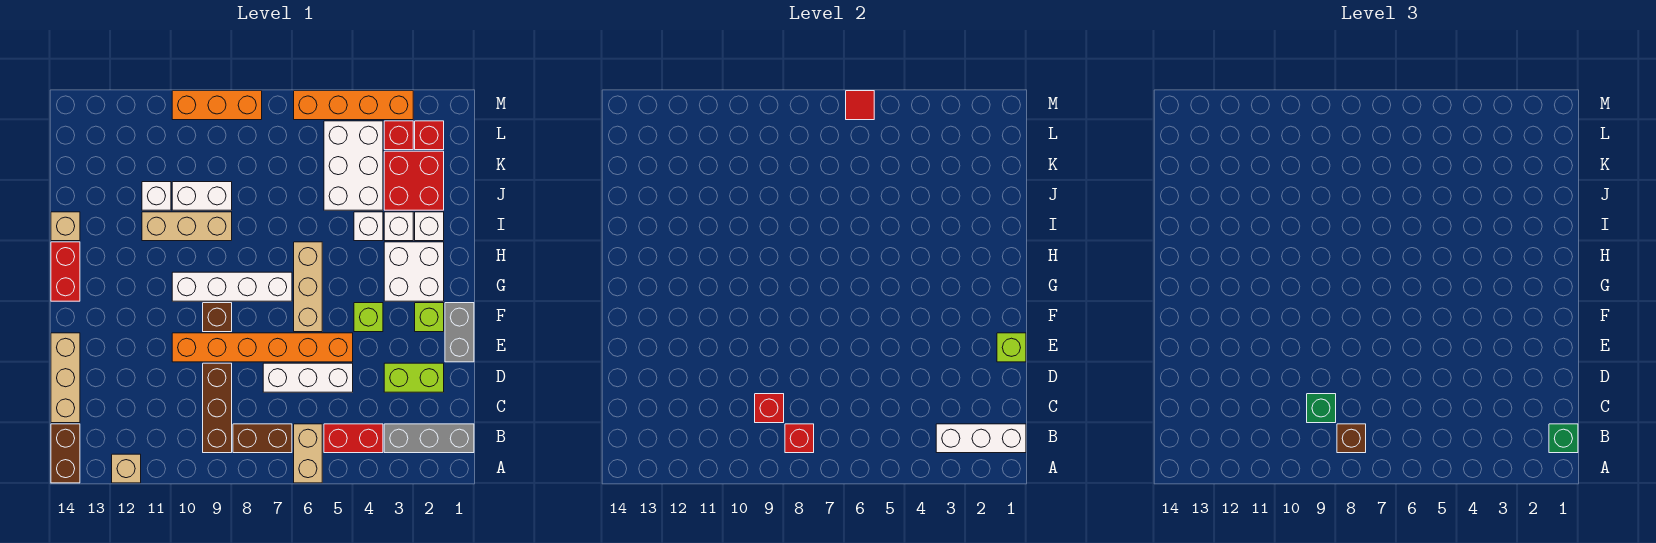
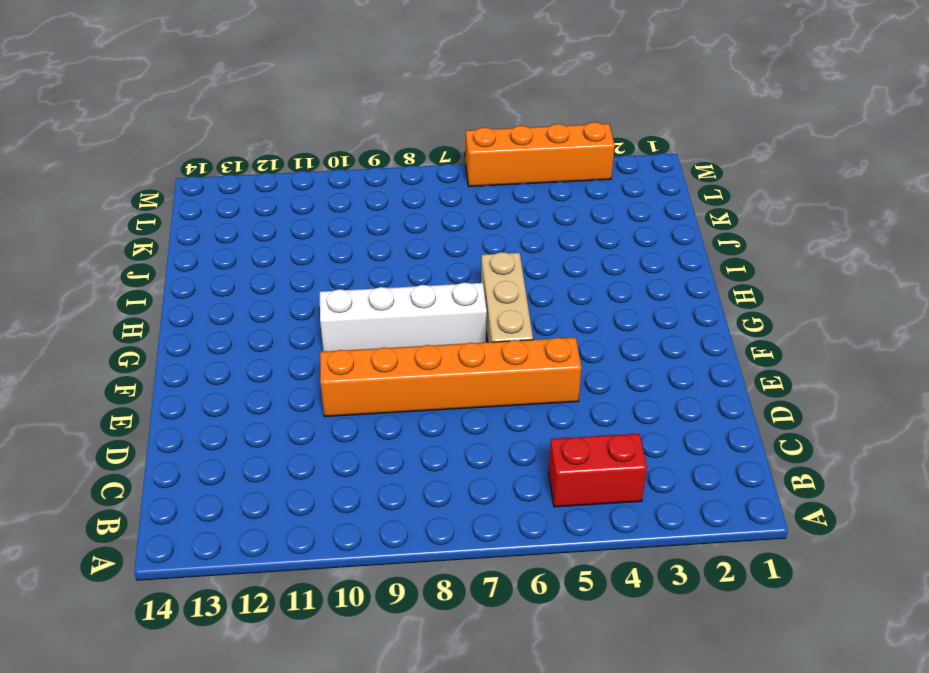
none -> tan 1x2 brick [294,424,322,483]
none -> tan 1x1 brick [112,454,141,483]
none -> brown 1x2 brick [51,424,80,483]
none -> grey 1x3 brick [384,424,474,453]

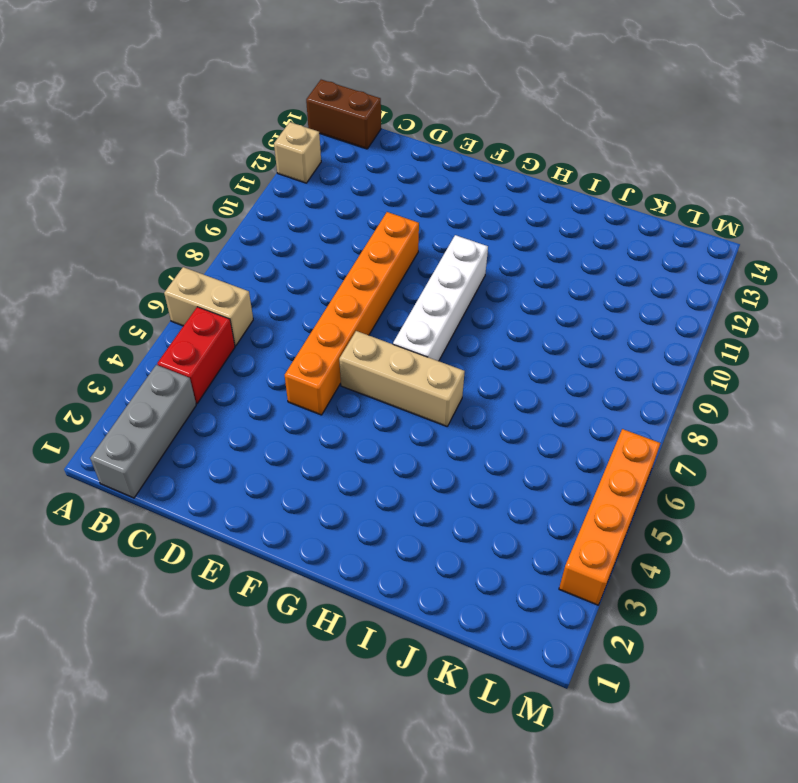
none -> brown 1x2 brick [233,424,292,453]
none -> brown 1x3 brick [203,363,232,453]
none -> tan 1x3 brick [51,333,80,423]
none -> lime 1x2 brick [384,363,444,392]

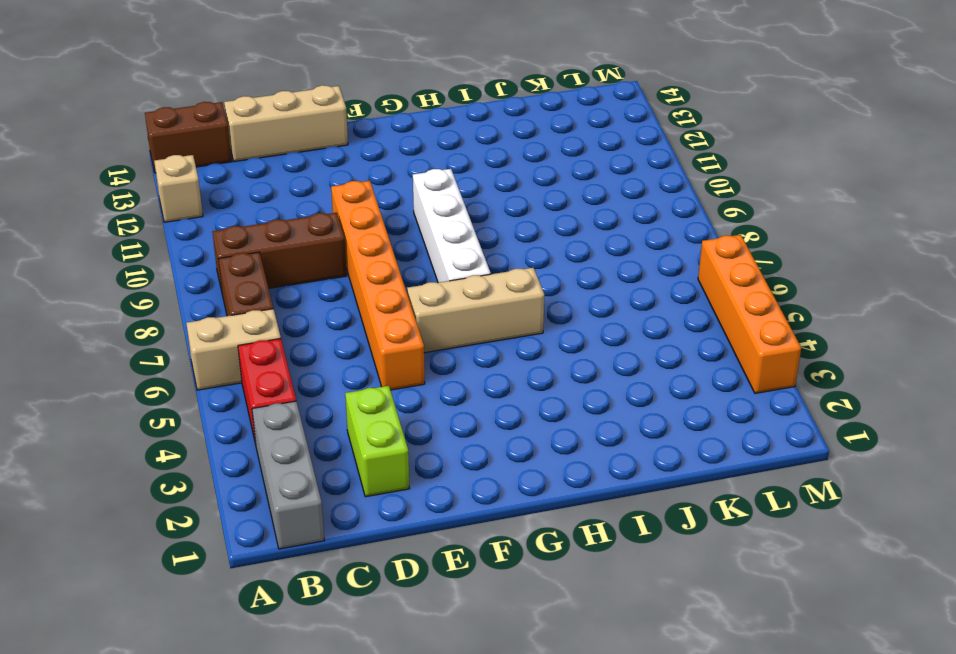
none -> white 1x3 brick [263,363,353,392]
none -> grey 1x2 brick [445,303,474,362]
none -> lime 1x1 brick [415,303,444,332]
none -> lime 1x1 brick [354,303,383,332]

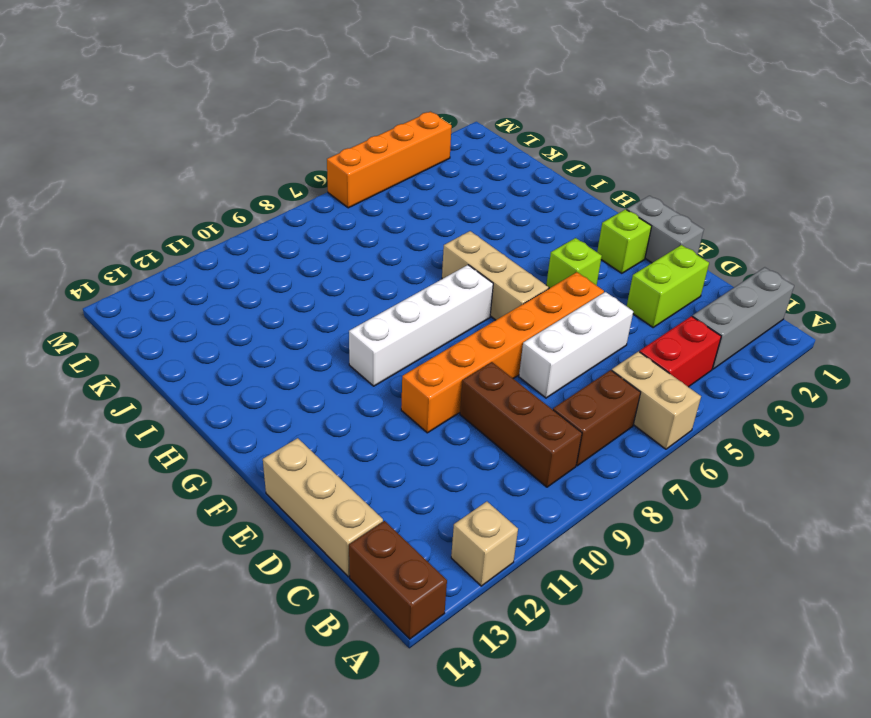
none -> brown 1x1 brick [203,303,232,332]
none -> white 2x2 brick [384,242,444,301]
none -> red 1x2 brick [51,242,80,301]
none -> white 1x1 brick [415,212,444,241]

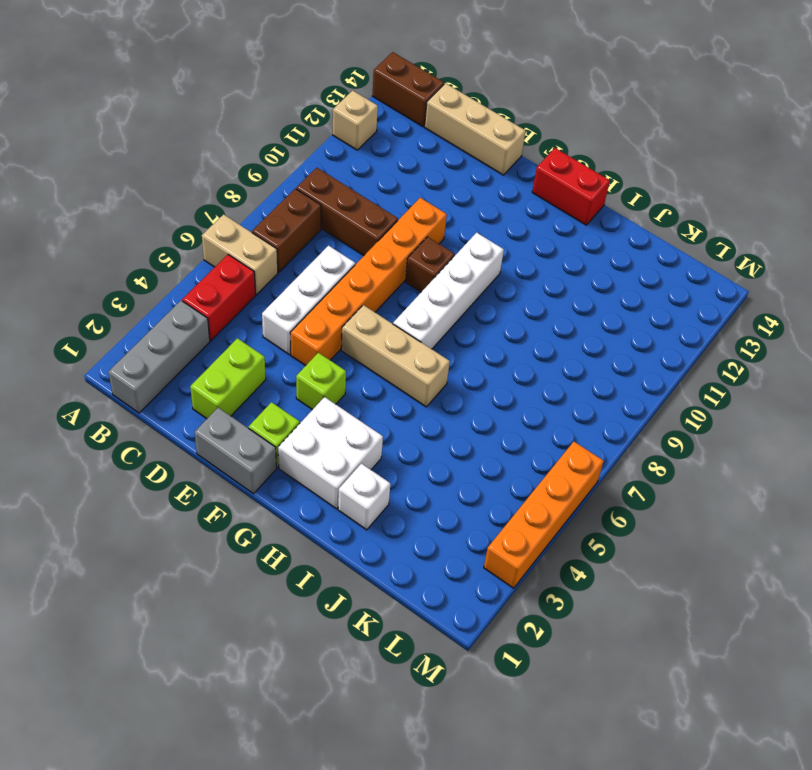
none -> white 1x1 brick [384,212,413,241]
none -> white 1x1 brick [354,212,383,241]
none -> tan 1x3 brick [142,212,232,241]
none -> tan 1x1 brick [51,212,80,241]

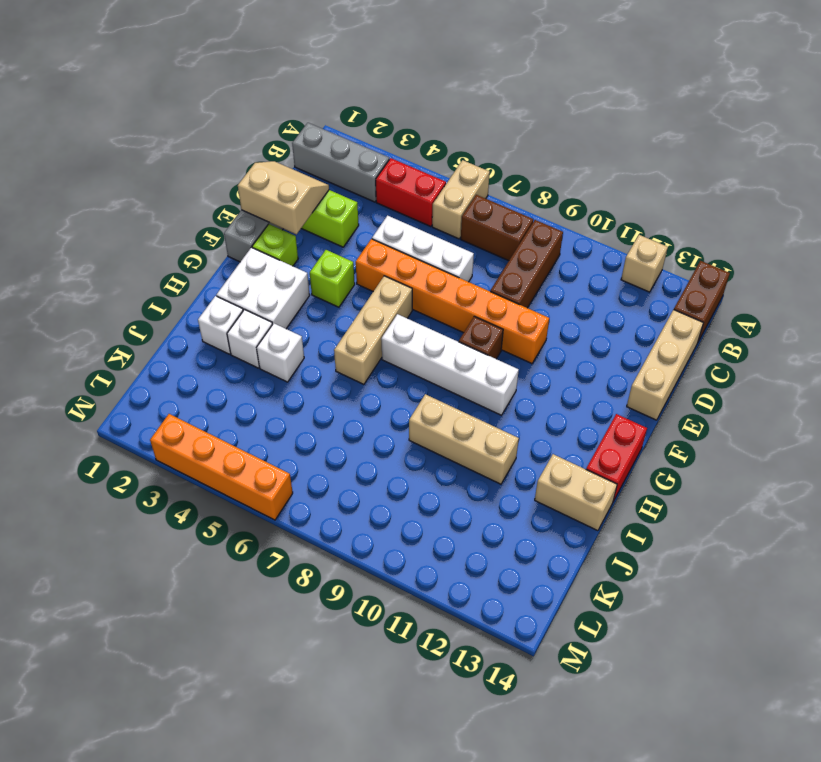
tan 2x2 slope [238,161,329,234] -> lime 1x1 brick [997,333,1026,362]
tan 1x2 brick [535,454,617,531] -> tan 1x1 brick [51,212,80,241]
none -> red 2x2 brick [384,151,444,210]
none -> white 2x3 brick [324,121,383,210]
none -> white 1x2 brick [172,182,232,210]
none -> white 1x1 brick [142,182,171,210]

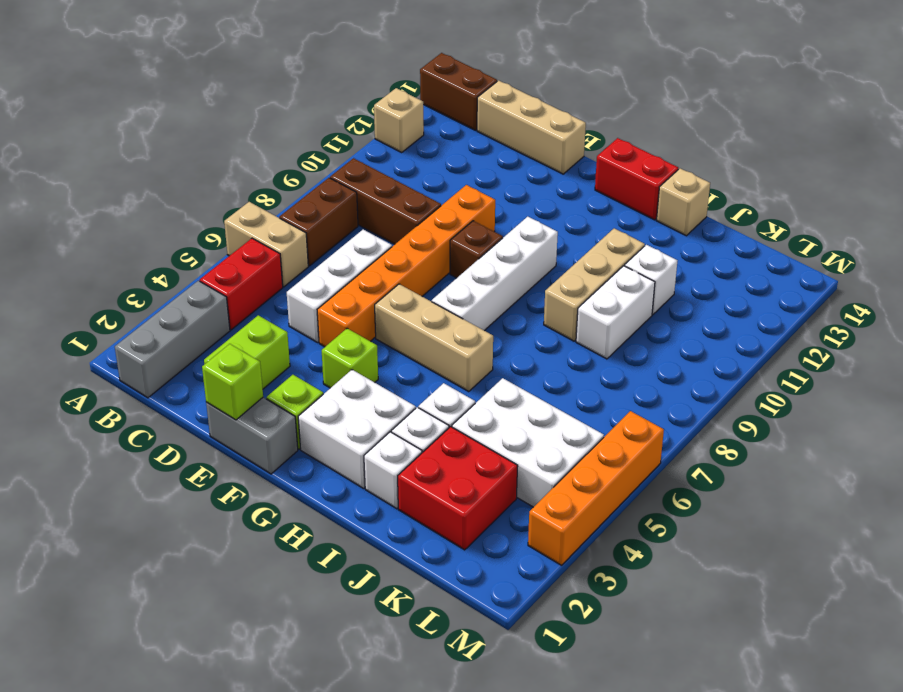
none -> red 1x1 brick [415,121,444,150]
none -> red 1x1 brick [384,121,413,150]
none -> orange 1x3 brick [172,91,262,120]
none -> white 1x3 brick [936,424,1026,453]

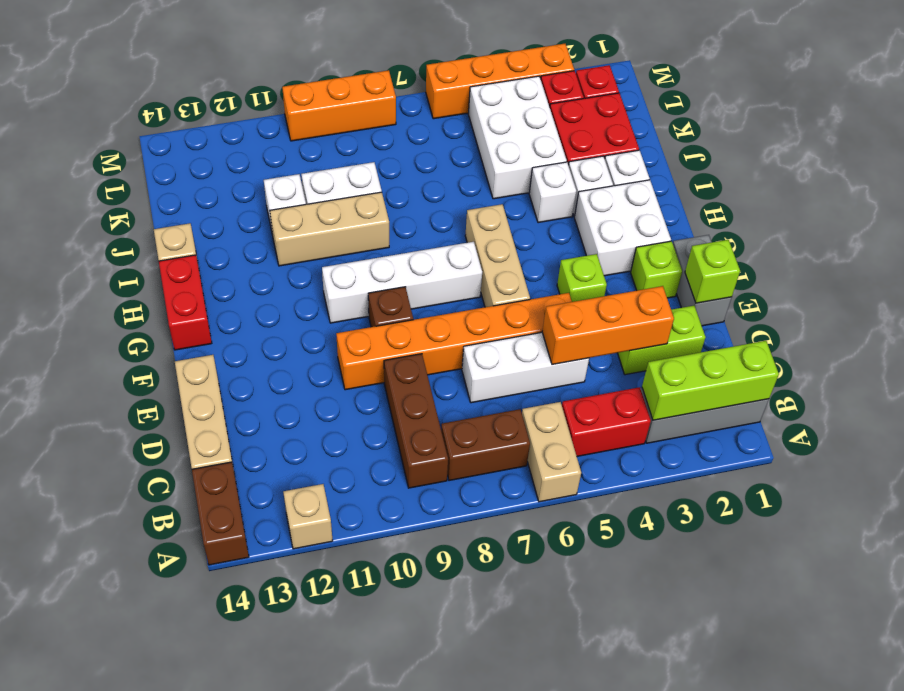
lime 1x3 brick [642,341,779,420] -> white 1x3 brick [936,424,1026,453]
orange 1x3 brick [542,286,674,365] -> none
none -> red 1x1 brick [785,424,814,453]
none -> red 1x1 brick [755,394,784,423]
none -> red 1x1 tile [846,91,874,120]
none -> green 1x1 brick [1549,424,1578,453]

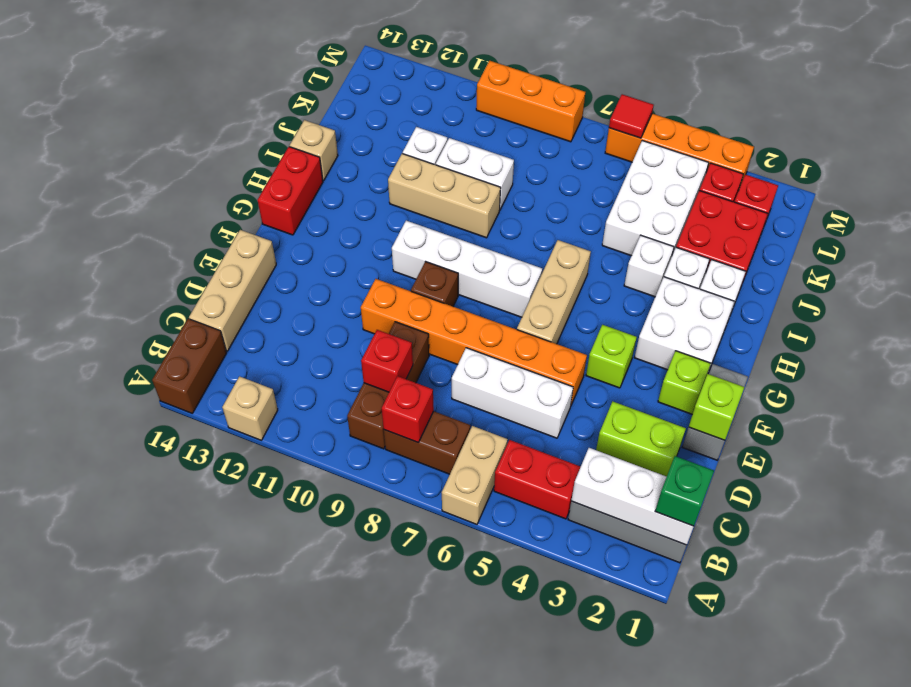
none -> brown 1x1 brick [1337,424,1366,453]
none -> green 1x1 brick [1307,394,1336,423]

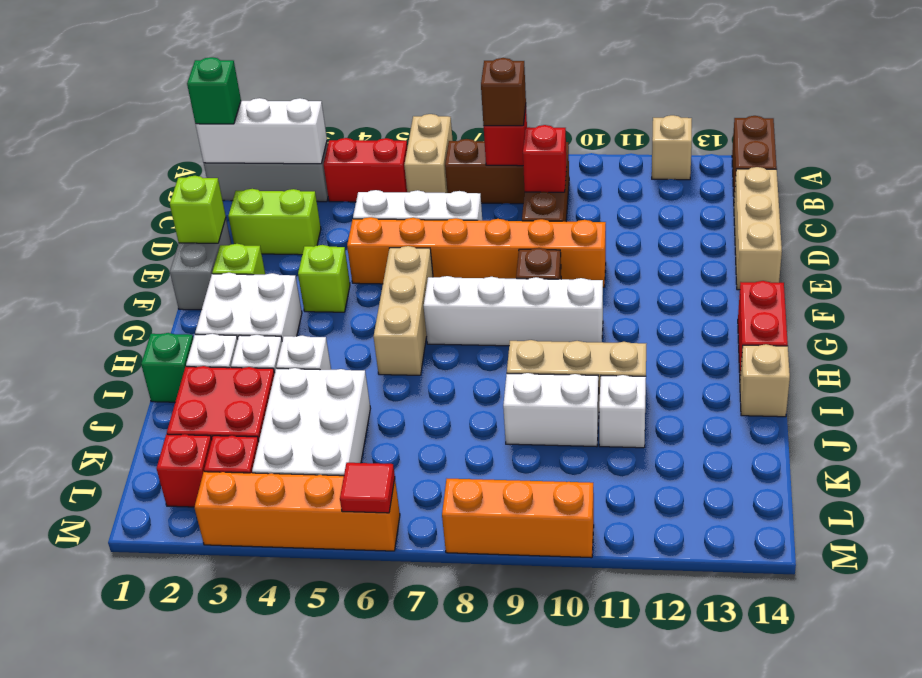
green 1x1 brick [141,333,193,402] -> green 1x1 brick moved to [1307,394,1336,423]

